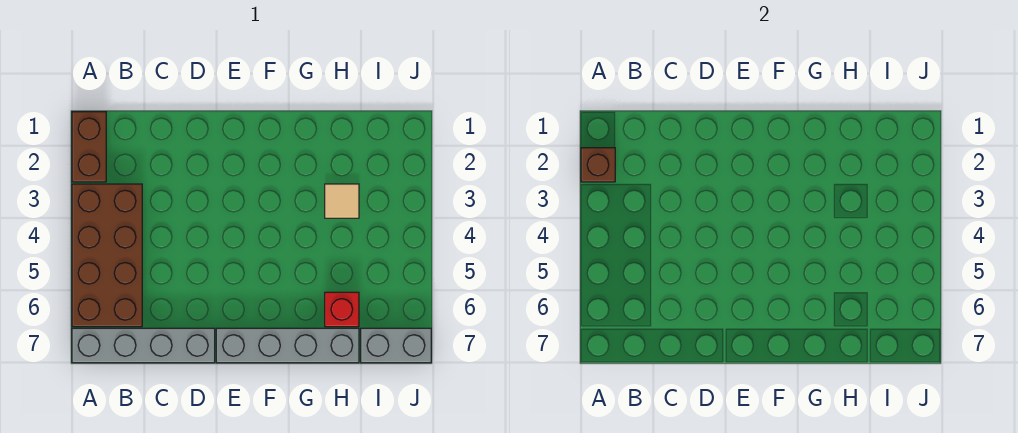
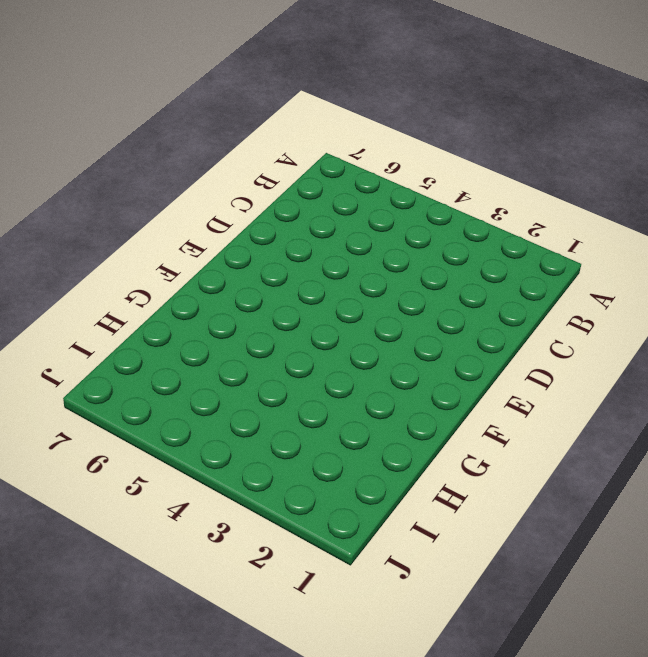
none -> brown 1x2 brick [72,112,106,182]
none -> brown 2x4 brick [72,184,142,327]

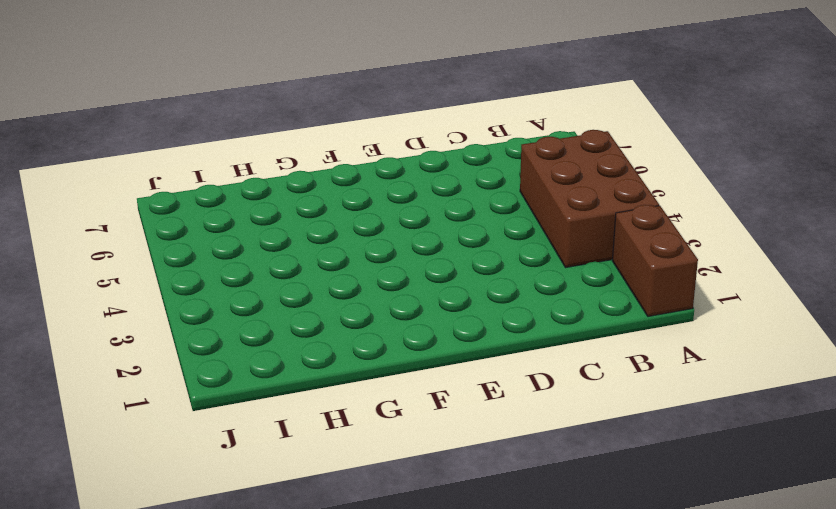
brown 2x3 brick [520,130,659,268] -> brown 2x4 brick [72,184,142,327]
none -> grey 1x4 brick [72,328,215,363]
none -> grey 1x4 brick [216,328,359,363]

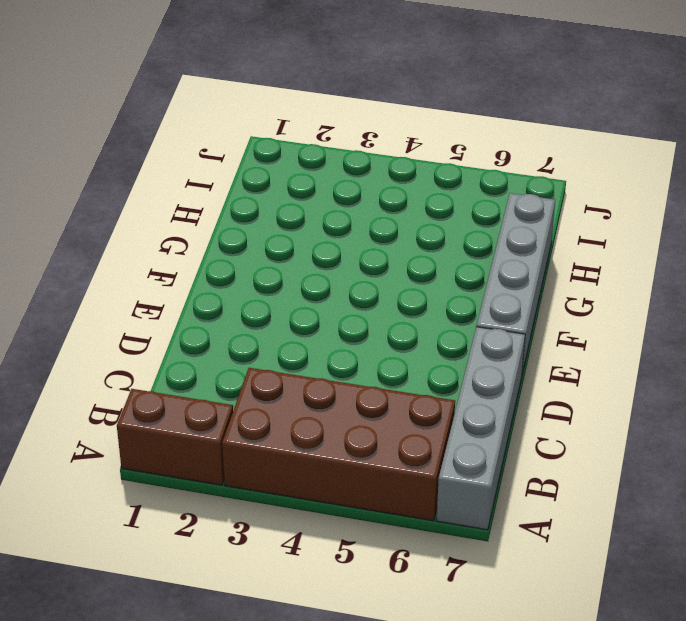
none -> tan 1x1 tile [325,184,359,218]
none -> red 1x1 brick [325,292,359,327]

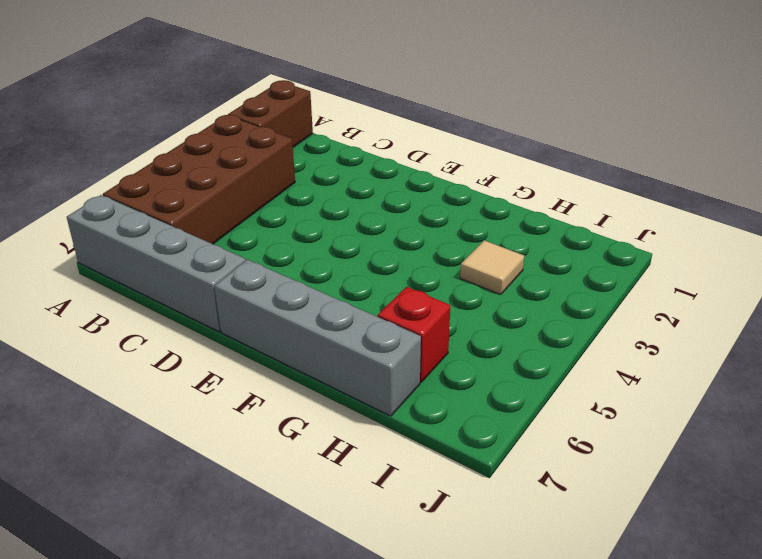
none -> grey 1x2 brick [361,328,431,363]
none -> brown 1x1 brick [581,148,615,182]

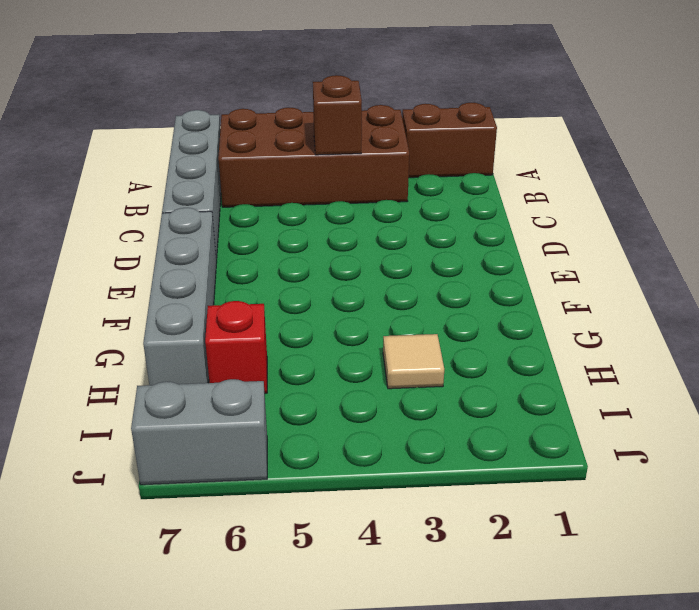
brown 1x1 brick [313,75,362,155] -> brown 1x1 brick moved to [581,148,615,182]
grey 1x2 brick [131,379,267,485] -> grey 1x2 brick turned to [361,328,431,363]

